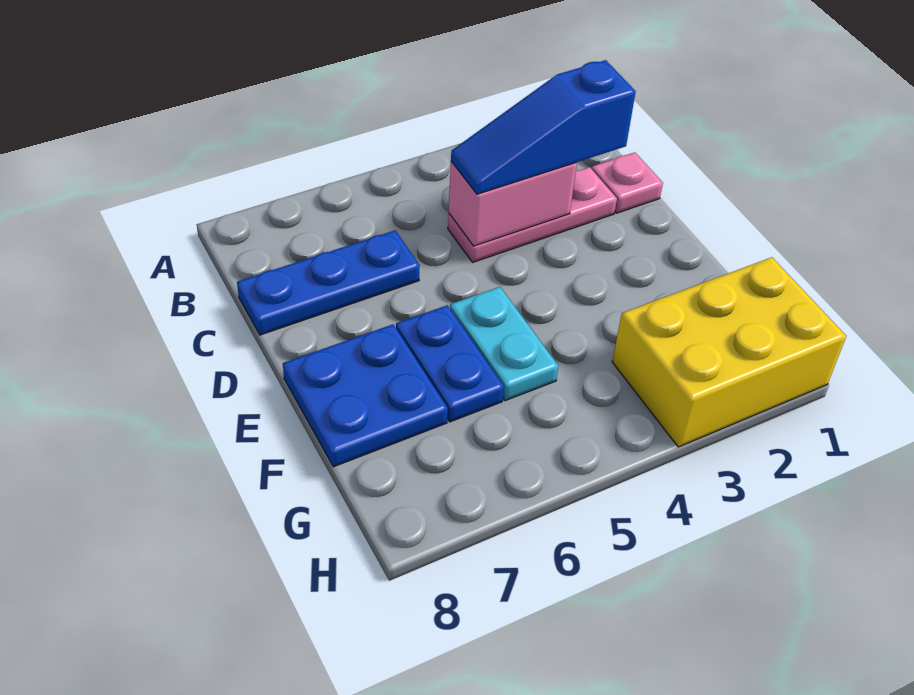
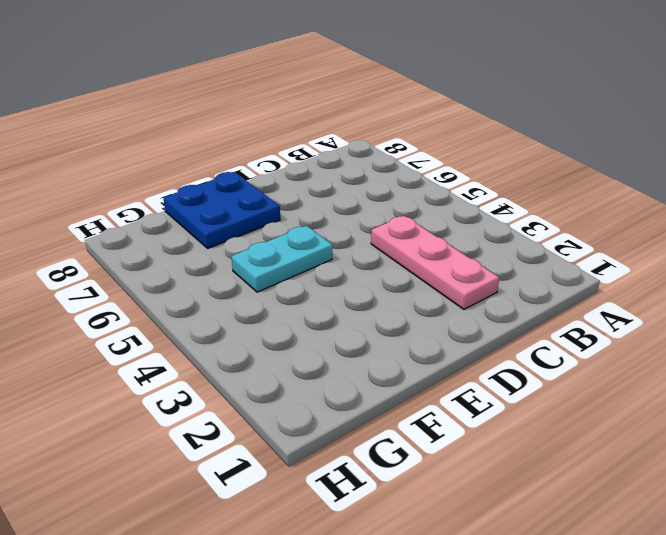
none -> pink 1x1 plate [592,153,663,213]
none -> blue 1x3 plate [237,230,420,335]

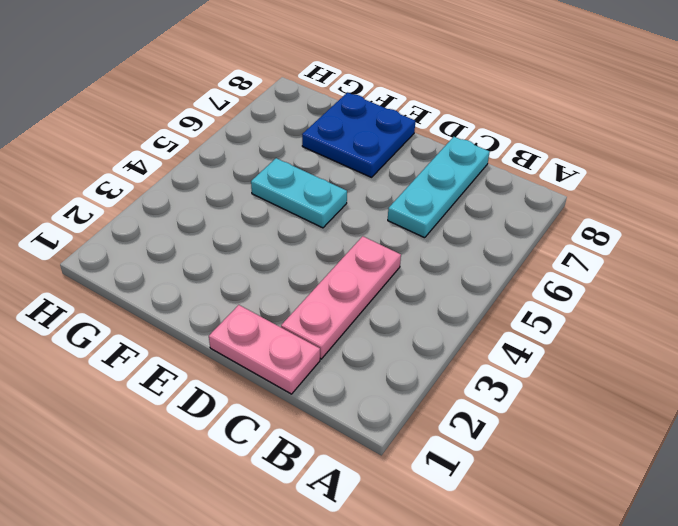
pink 1x2 plate [209,305,320,394] -> pink 1x1 plate [592,153,663,213]
cyan 1x3 plate [388,137,490,238] -> blue 1x3 plate [237,230,420,335]
none -> blue 1x2 plate [396,305,504,422]
none -> yellow 2x3 brick [612,257,846,447]

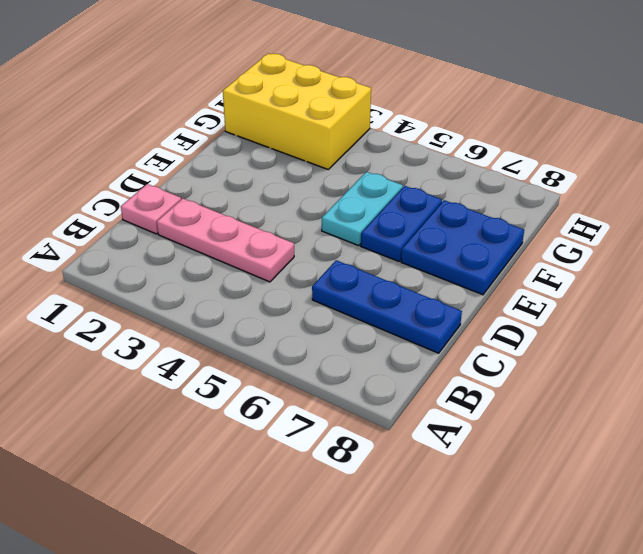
none -> pink 1x2 brick [449,161,577,246]
none -> blue 1x3 slope [451,60,636,194]

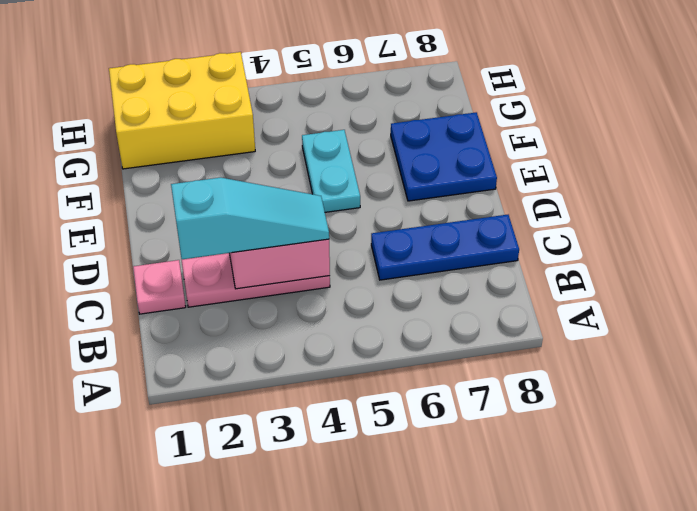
cyan 1x3 slope [171,177,329,259] -> blue 1x3 slope [451,60,636,194]
none -> blue 1x2 plate [396,305,504,422]

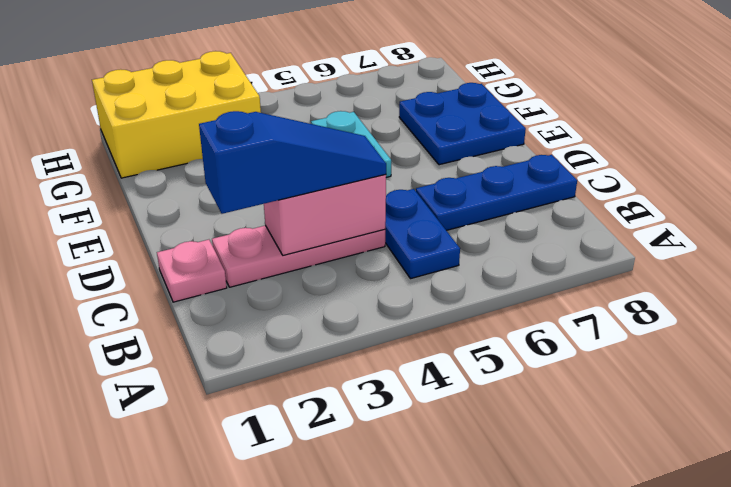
blue 1x2 plate [385,189,460,279] -> blue 1x2 plate moved to [396,305,504,422]

